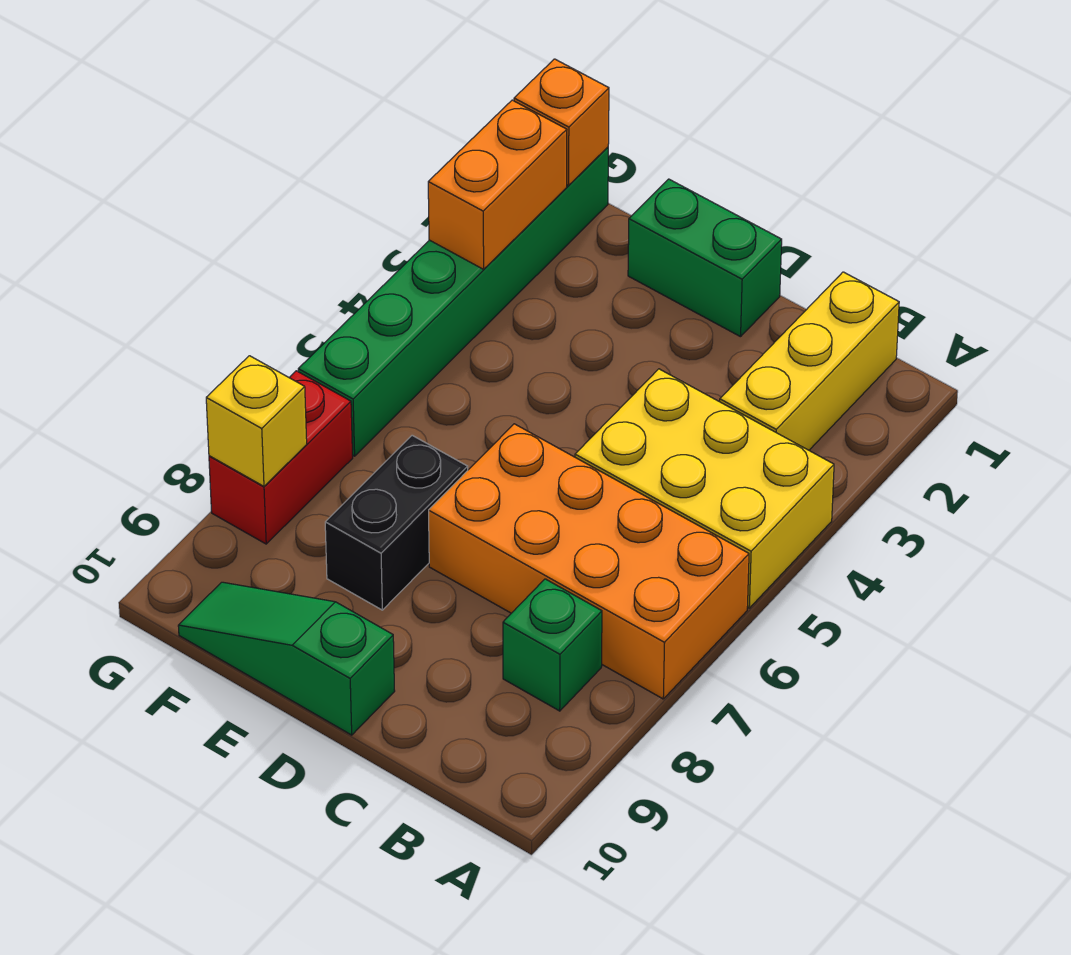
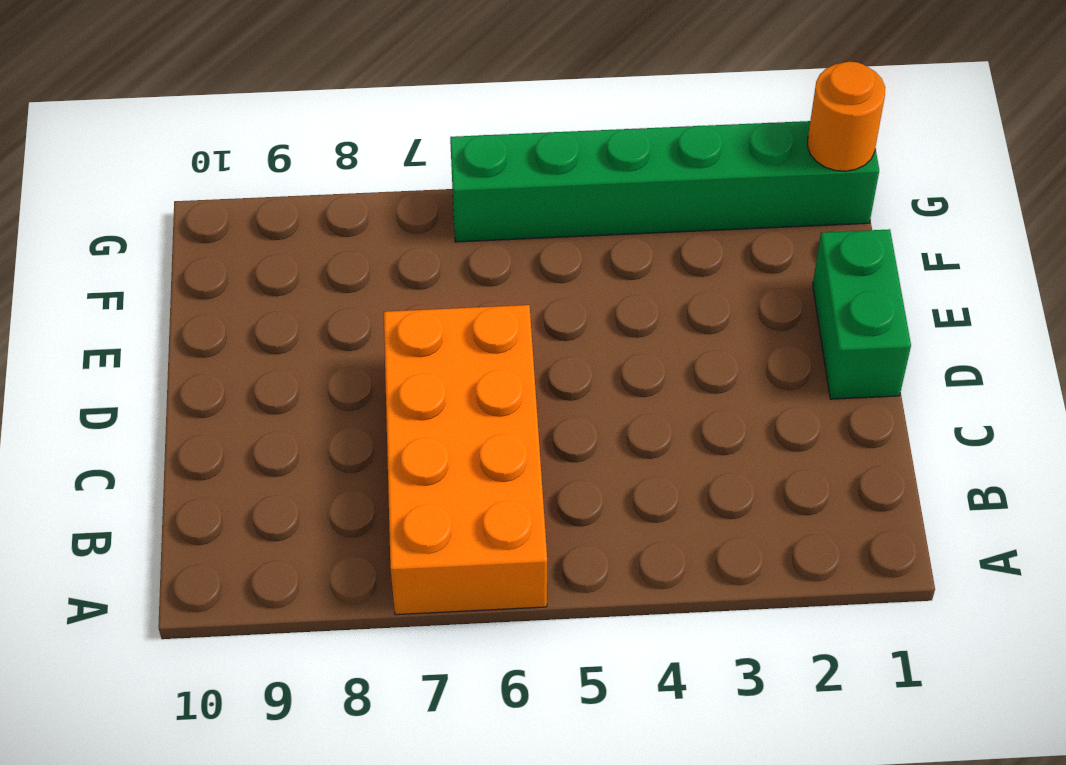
orange 1x1 round brick [807,62,885,171] -> orange 1x1 brick [514,59,609,185]
none -> yellow 2x3 brick [575,369,834,608]
none -> yellow 1x3 brick [720,272,899,450]
none -> green 1x1 brick [503,579,602,711]

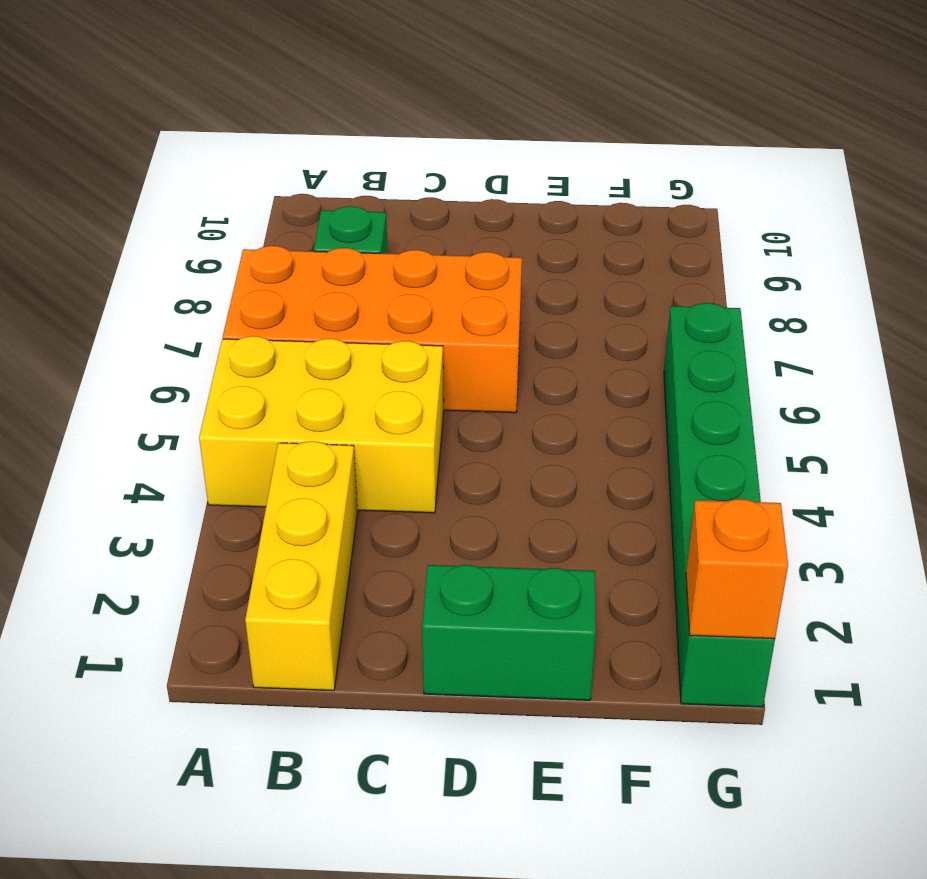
none -> green 1x3 slope [178,582,395,735]
none -> black 1x2 brick [325,435,468,610]
none -> red 1x2 brick [209,371,353,544]

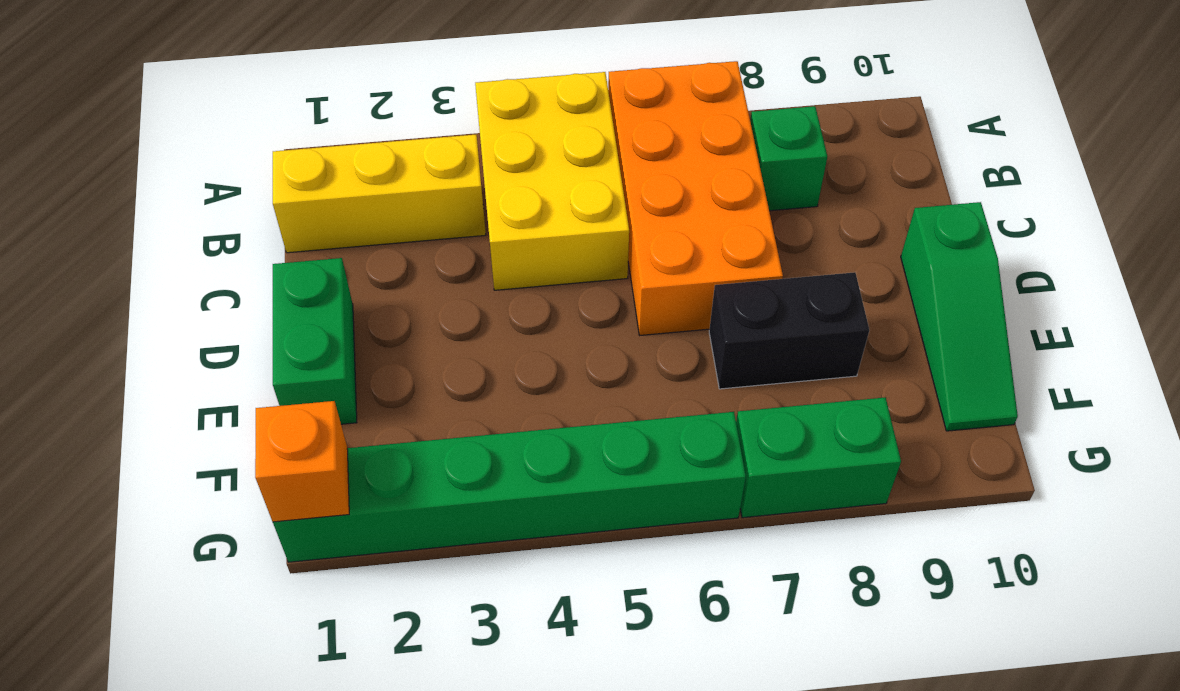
green 1x2 brick [736,397,901,518] -> red 1x2 brick [209,371,353,544]
none -> orange 1x2 brick [428,100,567,269]
none -> yellow 1x1 brick [206,356,307,486]

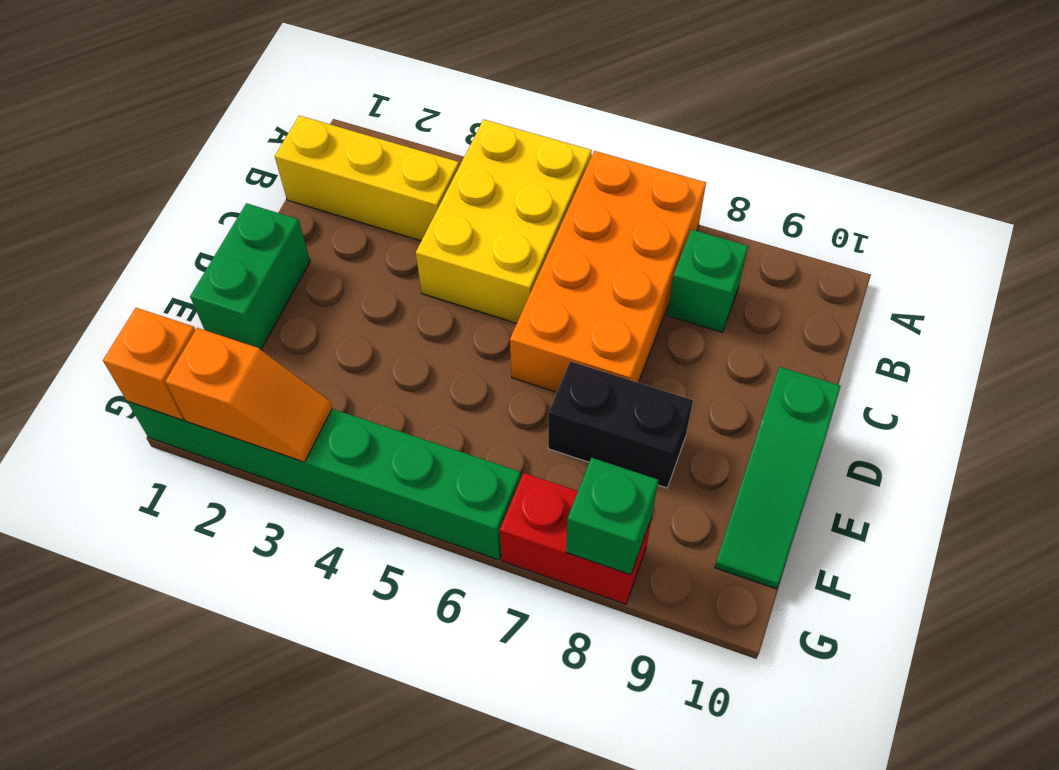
orange 1x2 slope [165,328,332,462] -> orange 1x2 brick [428,100,567,269]
green 1x1 brick [566,458,658,575] -> yellow 1x1 brick [206,356,307,486]

